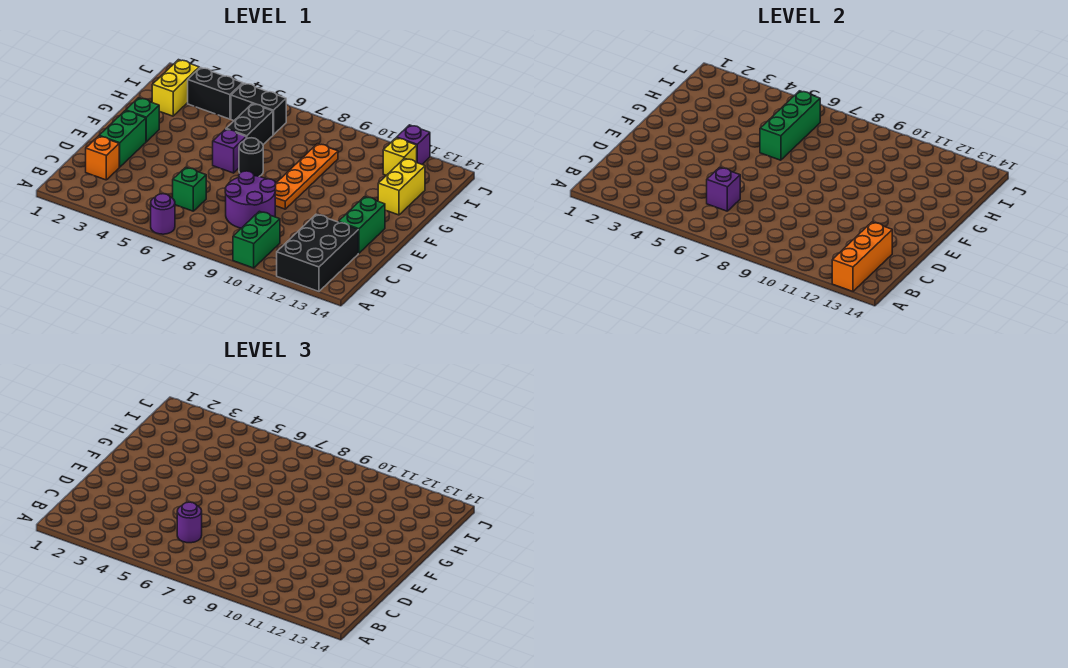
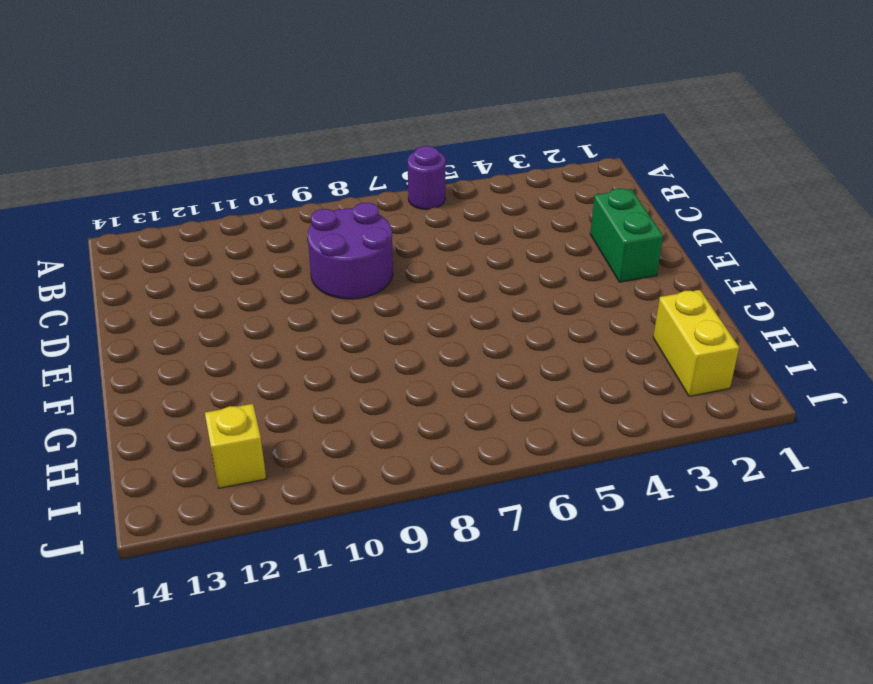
none -> green 1x2 brick [233,211,280,268]
none -> black 2x3 brick [277,214,358,291]
none -> orange 1x1 brick [86,136,119,180]

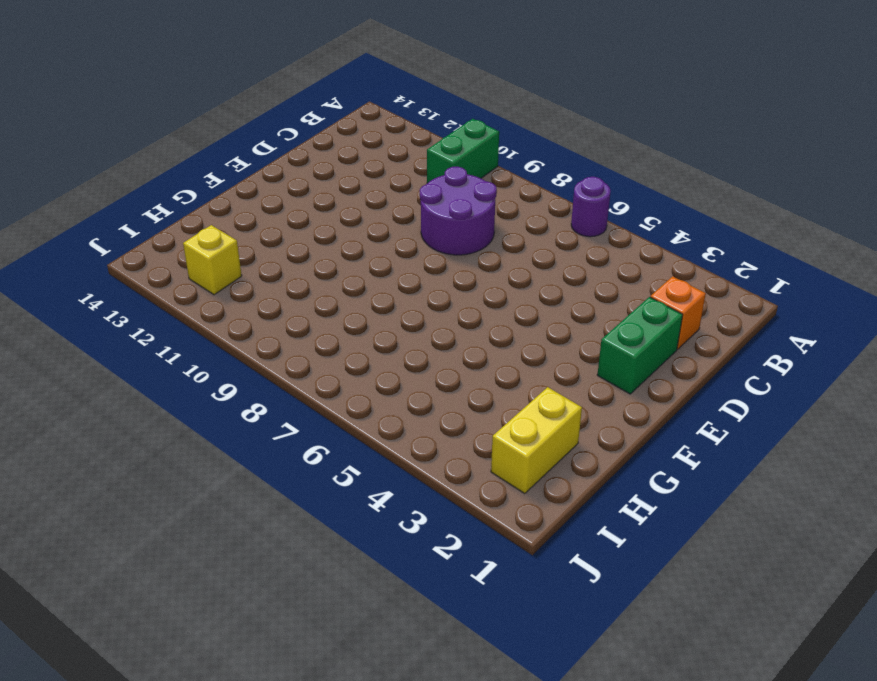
none -> black 2x3 brick [277,214,358,291]
none -> green 1x1 brick [173,167,206,211]
none -> green 1x2 brick [339,197,385,253]

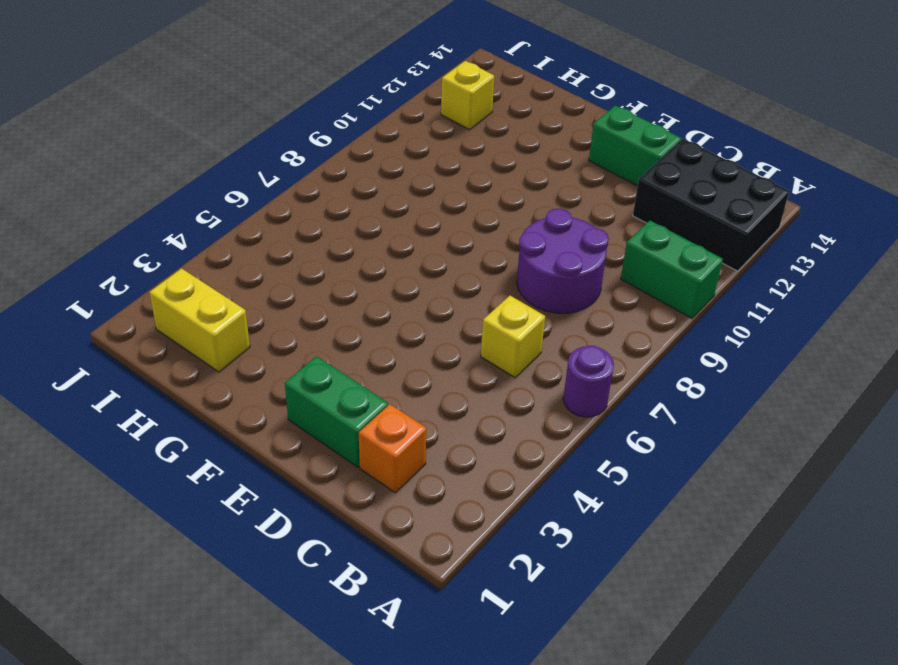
yellow 1x1 brick [481,296,545,378] -> green 1x1 brick [173,167,206,211]
none -> orange 1x4 plate [275,144,338,209]
none -> green 1x1 brick [126,98,159,142]
none -> purple 1x1 brick [213,129,246,173]

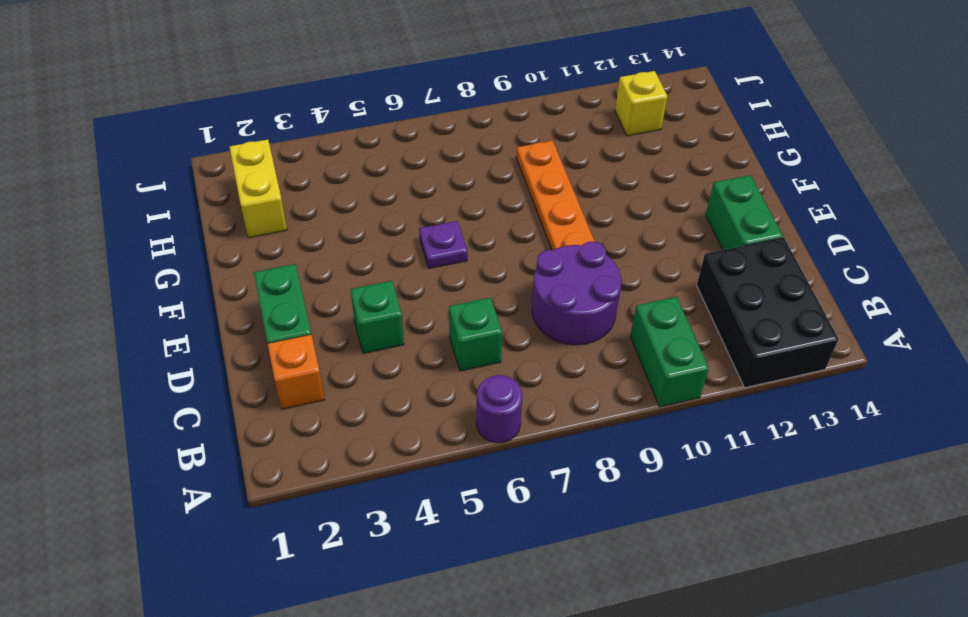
green 1x1 brick [350,281,404,353] -> green 1x1 brick moved to [126,98,159,142]
purple 1x1 plate [419,221,468,268] -> purple 1x1 brick [213,129,246,173]
none -> black 1x1 round brick [239,138,263,176]
none -> black 1x2 brick [226,104,273,144]
none -> yellow 1x2 brick [378,158,425,215]

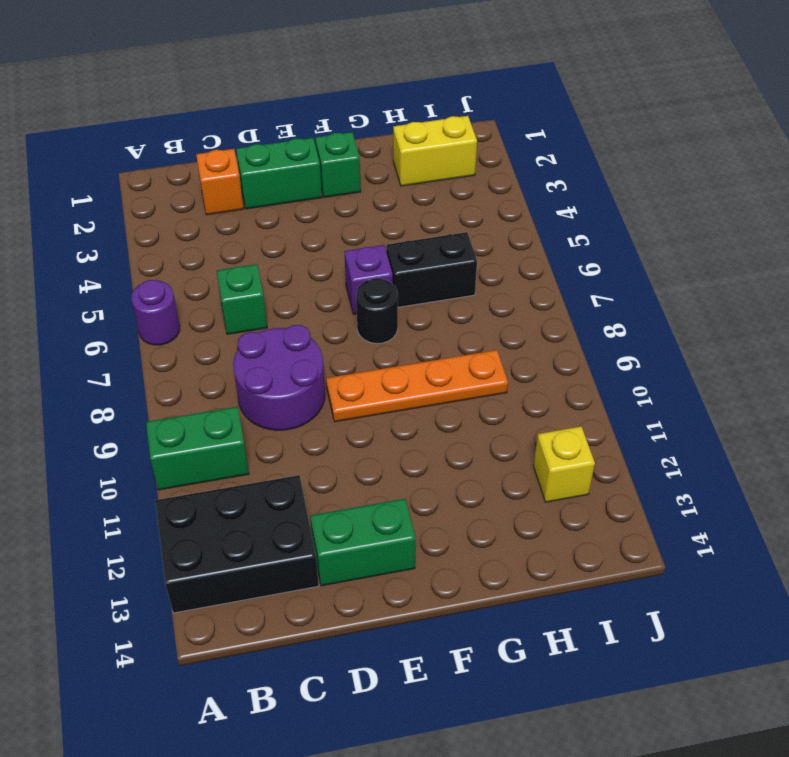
none -> yellow 1x2 brick [378,158,425,215]
none -> black 1x2 brick [188,67,243,119]
none -> black 1x2 brick [231,83,286,135]

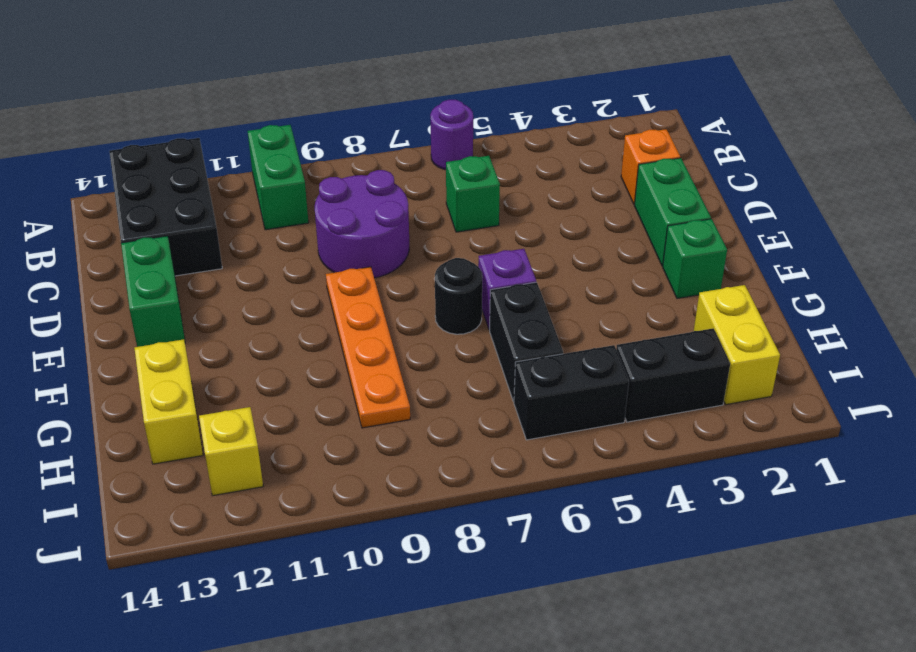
none -> purple 1x1 brick [397,125,430,164]
none -> orange 1x3 brick [832,222,892,291]
none -> purple 1x1 brick [707,167,740,211]

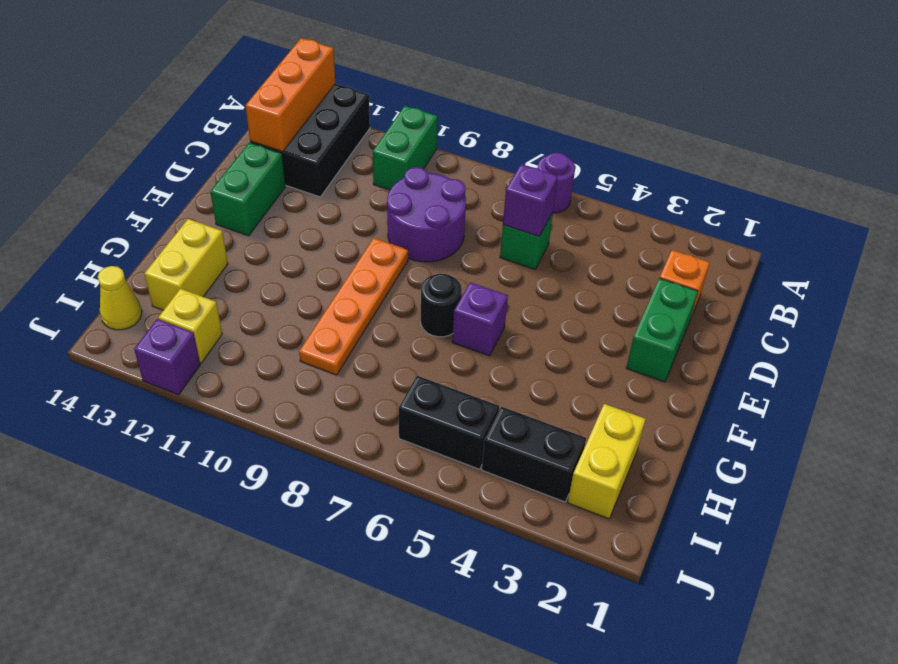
yellow 1x1 cone [98,266,142,330] -> none
none -> green 1x1 brick [126,98,159,142]
none -> black 1x2 brick [226,104,273,144]
none -> green 1x3 brick [760,91,820,160]

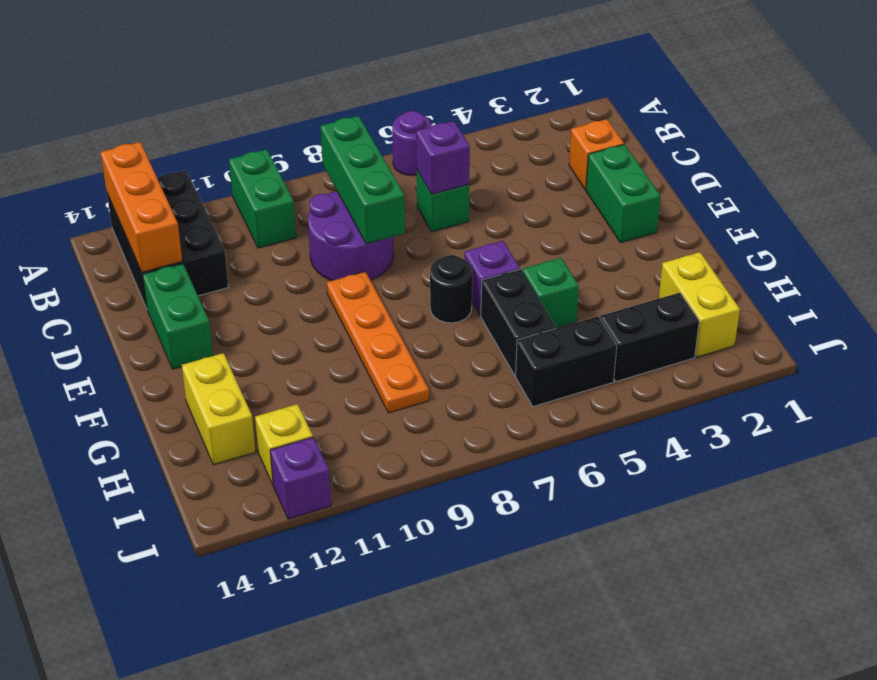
green 1x3 brick [321,116,405,244] -> green 1x3 brick moved to [760,91,820,160]
green 1x1 brick [523,258,579,328] -> green 1x1 brick moved to [126,98,159,142]
none -> purple 1x1 round brick [177,502,202,543]

